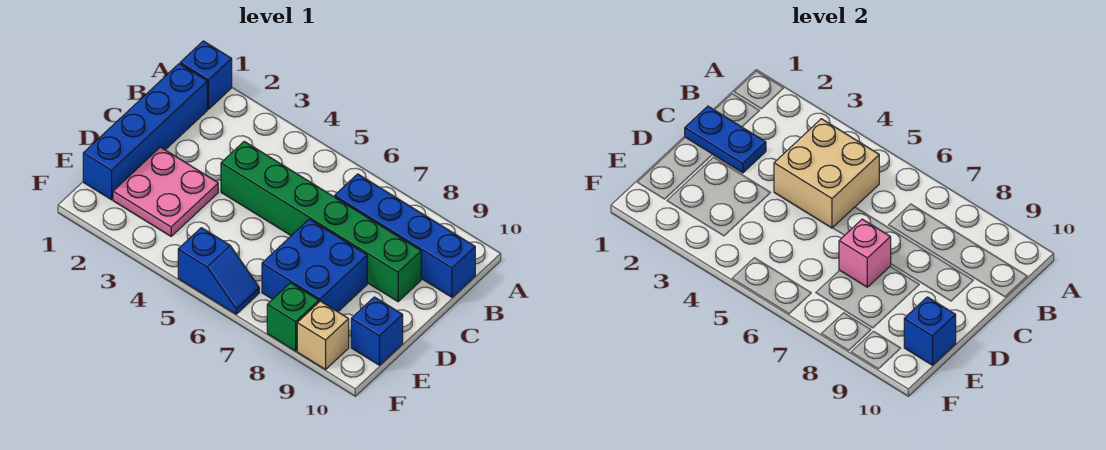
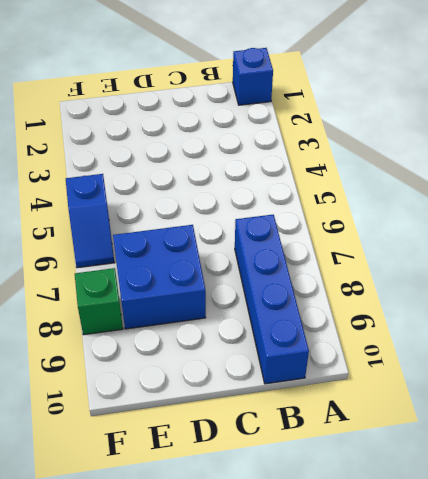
none -> blue 1x4 brick [83,64,207,200]
none -> green 1x6 brick [221,141,421,302]
none -> pink 2x2 plate [113,147,218,236]

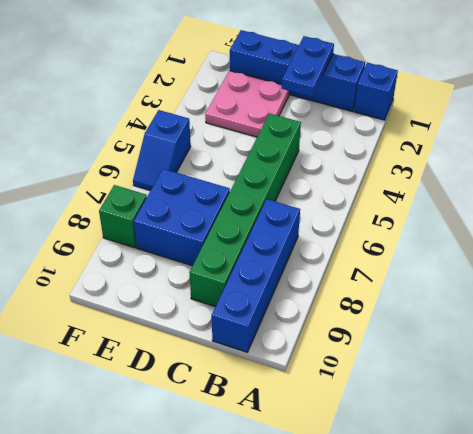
none -> blue 1x1 brick [351,297,403,365]
none -> tan 1x1 brick [297,301,349,369]
none -> tan 2x2 brick [774,119,879,228]

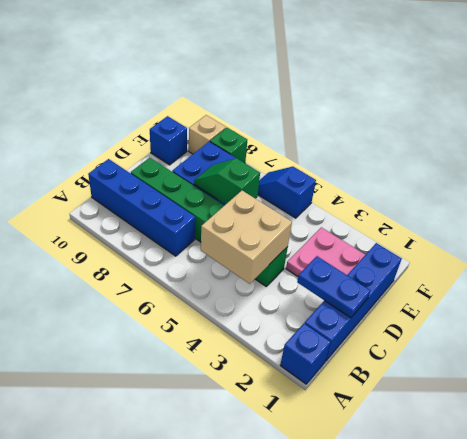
green 1x2 slope [194,158,260,205] -> pink 1x1 brick [839,219,891,287]
none -> blue 1x1 brick [904,297,956,365]

